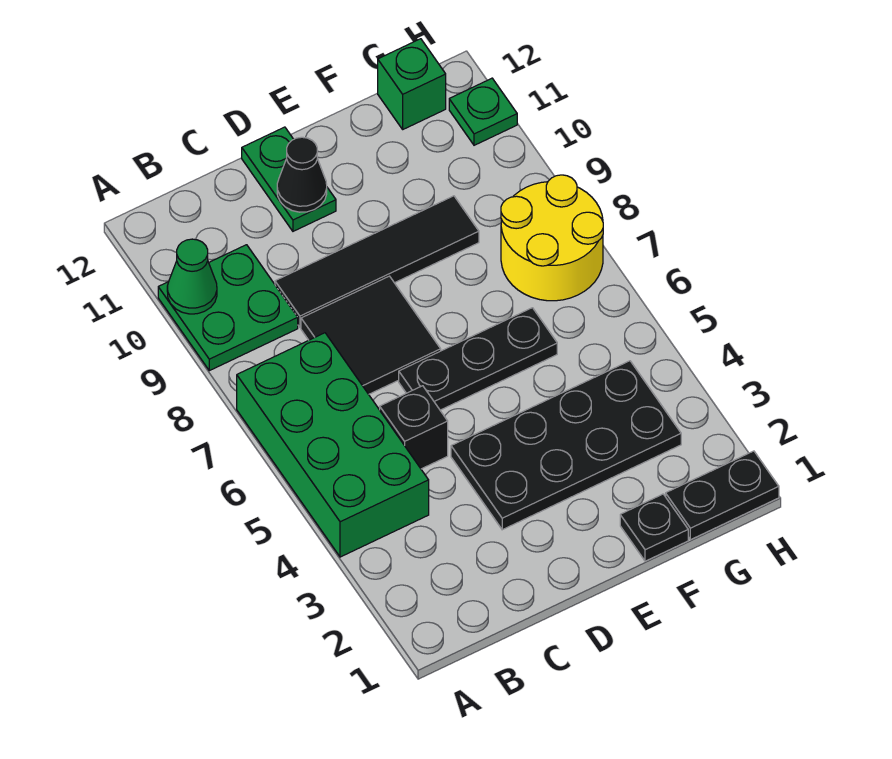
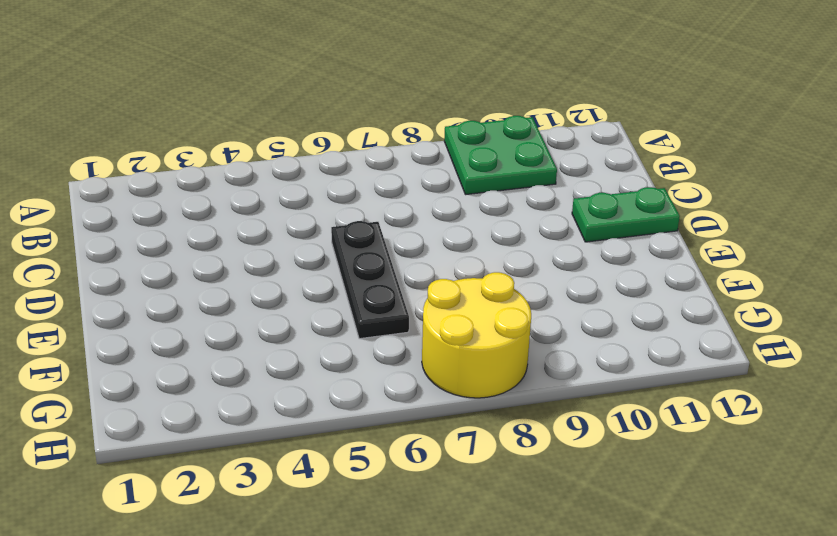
none -> green 2x4 brick [237,333,429,557]
none -> black 1x1 brick [380,386,448,469]
none -> black 2x2 tile [301,276,441,394]

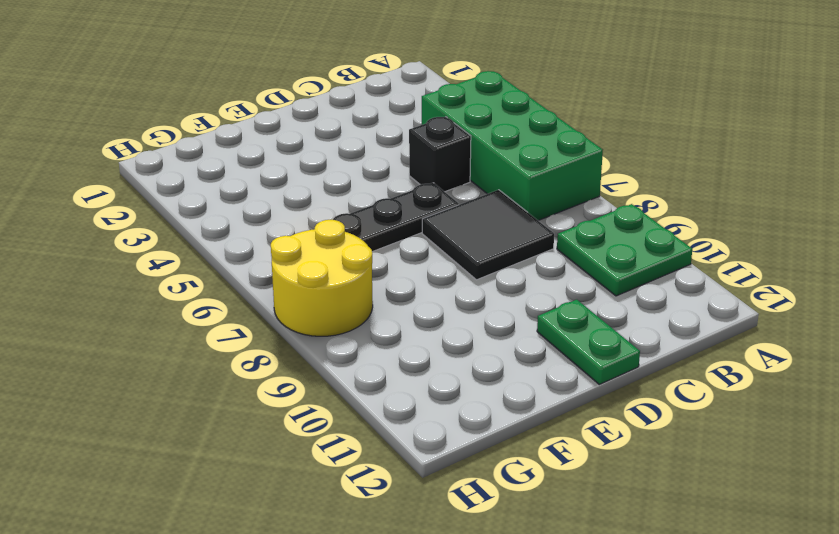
none -> black 1x4 tile [275,196,479,328]
none -> black 2x4 plate [451,361,681,530]
none -> black 1x1 plate [620,494,688,561]

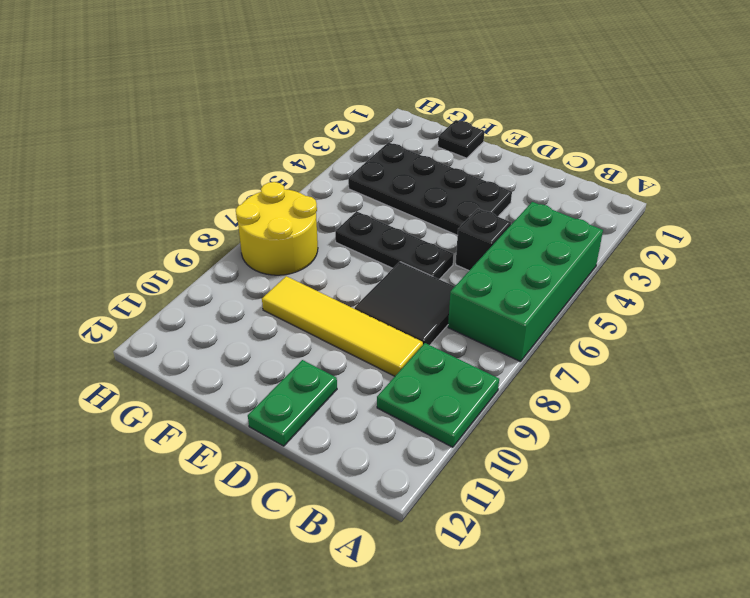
yellow 1x4 tile [262,276,423,376] -> black 1x4 tile [275,196,479,328]
none -> black 1x2 plate [666,451,779,540]
none -> green 1x1 brick [378,39,446,129]
none -> green 1x1 plate [449,78,517,145]

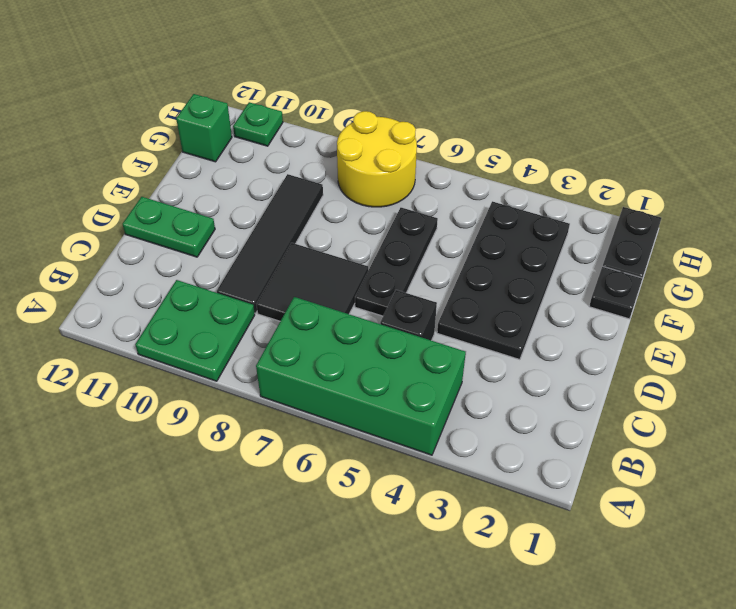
none -> green 1x1 cone [167,239,217,314]
none -> black 1x1 cone [277,137,327,212]

